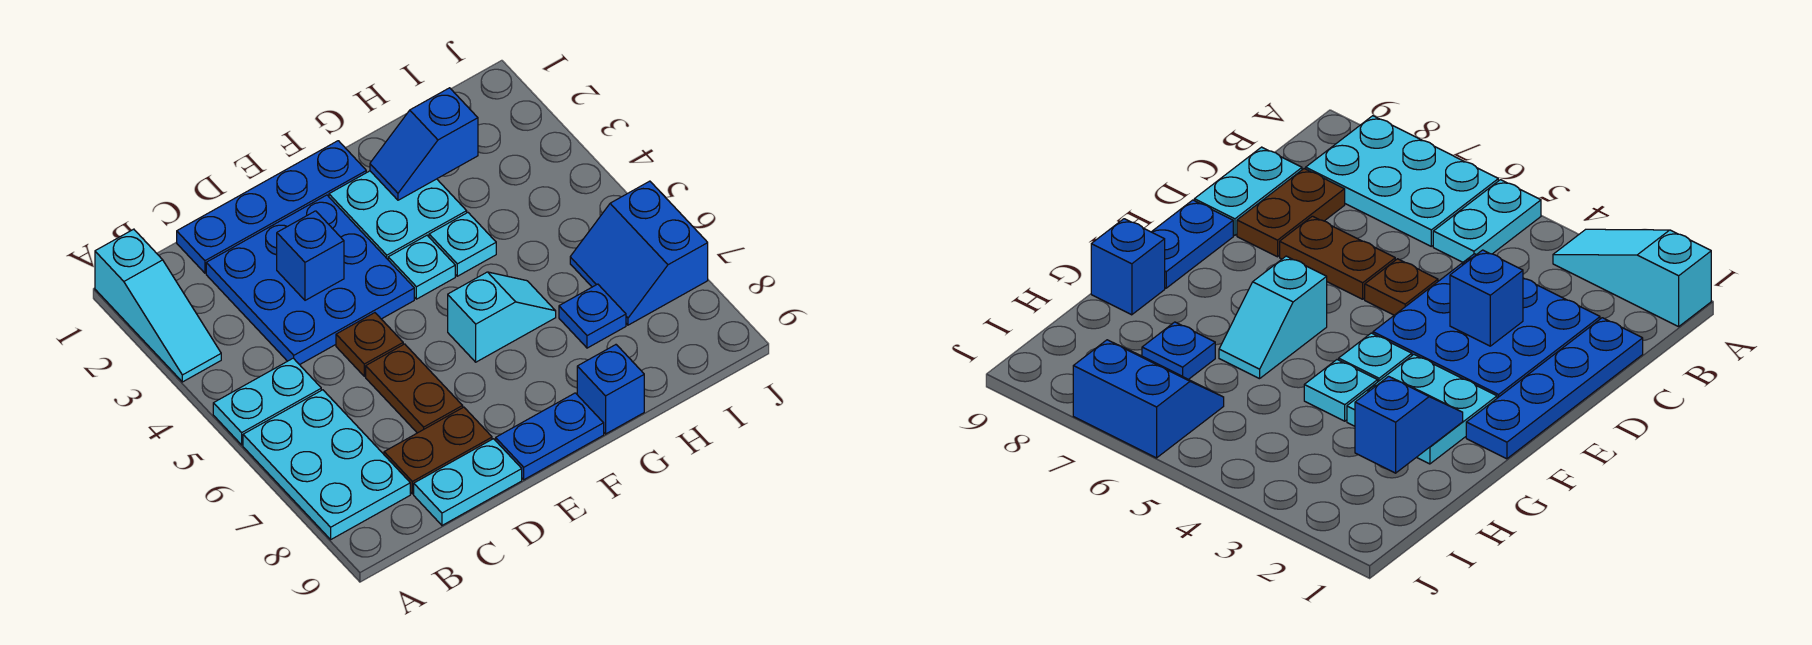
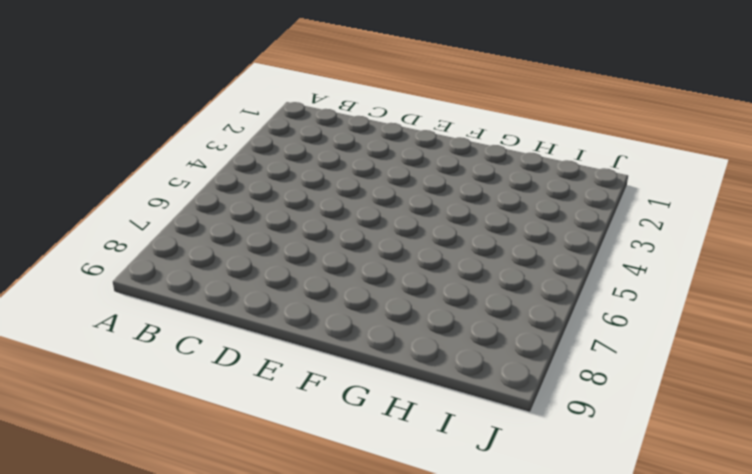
none -> cyan 1x3 slope [95,229,221,382]
none -> cyan 1x2 plate [213,358,321,445]
none -> cyan 2x3 plate [243,390,410,539]

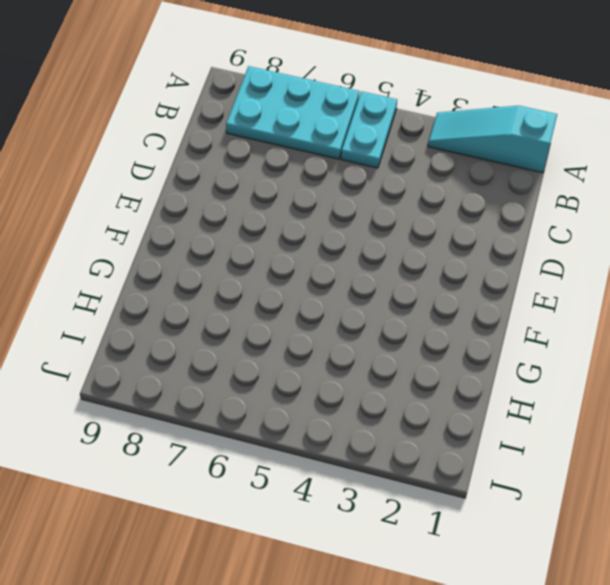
none -> blue 1x4 plate [177,141,366,273]
none -> blue 3x3 plate [206,195,414,365]
none -> brown 1x2 plate [384,407,492,494]

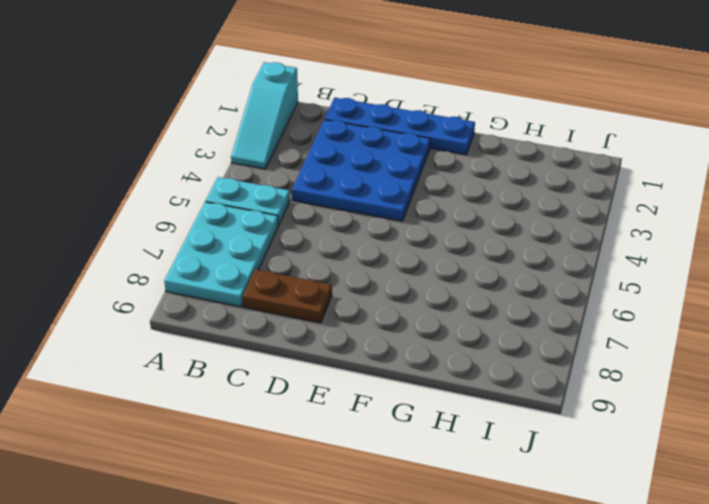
none -> cyan 1x2 plate [414,439,522,525]
none -> brown 1x1 plate [336,313,403,376]
none -> brown 1x2 plate [366,344,463,433]

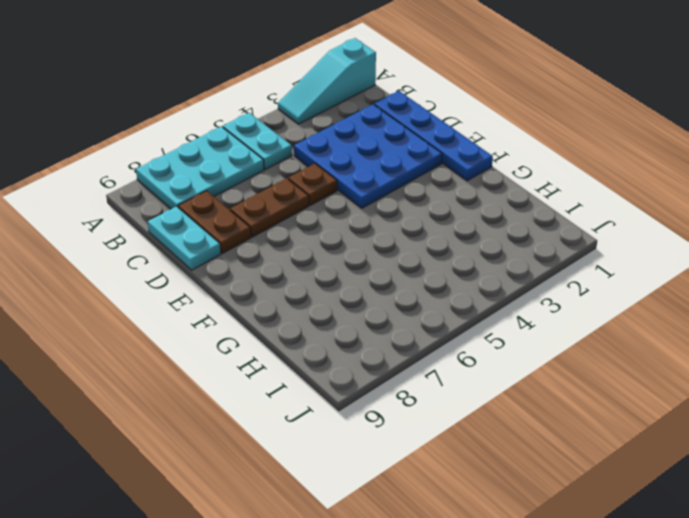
none -> blue 1x2 plate [496,393,604,480]
none -> cyan 2x2 plate [329,171,467,259]
none -> cyan 1x1 plate [388,235,455,299]

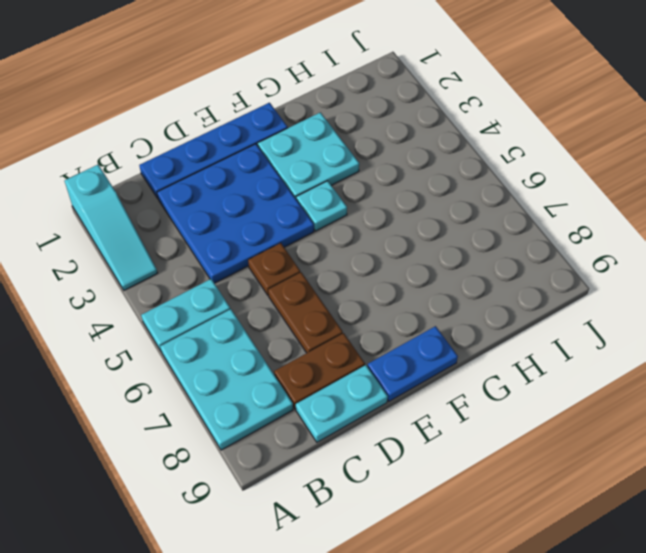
none -> cyan 1x2 slope [448,272,556,362]
none -> cyan 1x1 plate [429,213,496,276]
none -> blue 1x1 brick [577,345,644,434]

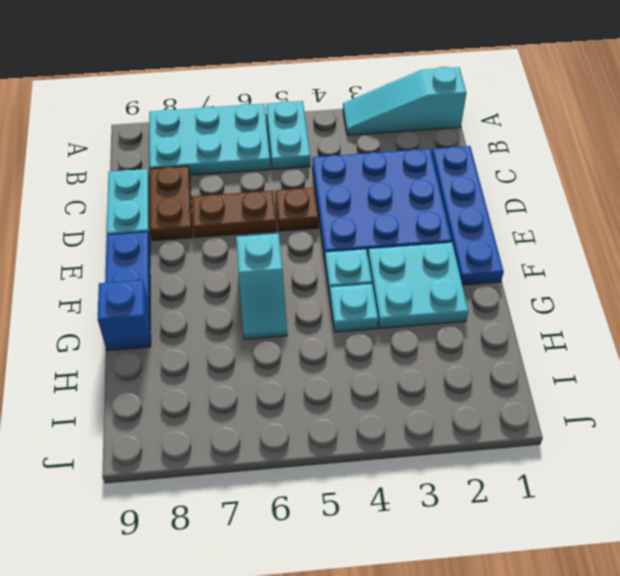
none -> blue 1x1 plate [559,284,626,348]
none -> blue 2x2 slope [570,181,708,325]
none -> blue 1x1 brick [277,211,344,300]

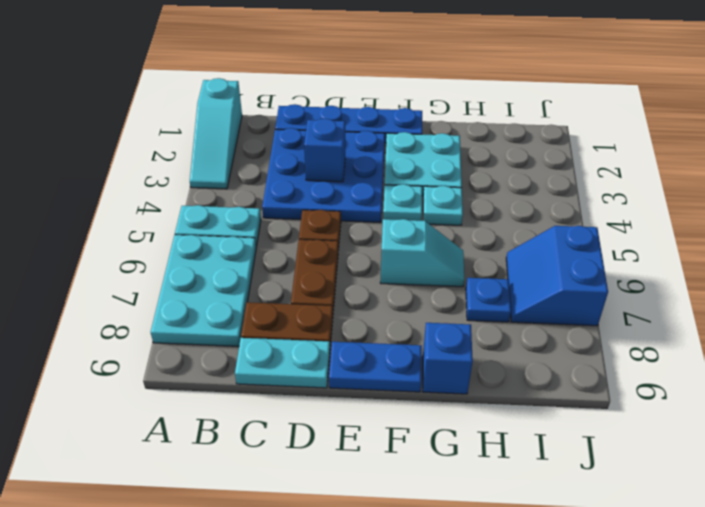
none -> blue 1x2 slope [370,88,478,200]

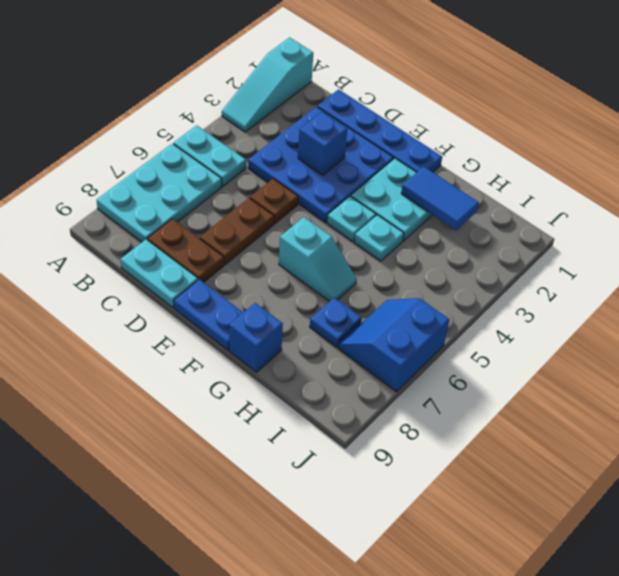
blue 1x2 tile [401,167,479,230] -> blue 1x2 slope [370,88,478,200]

